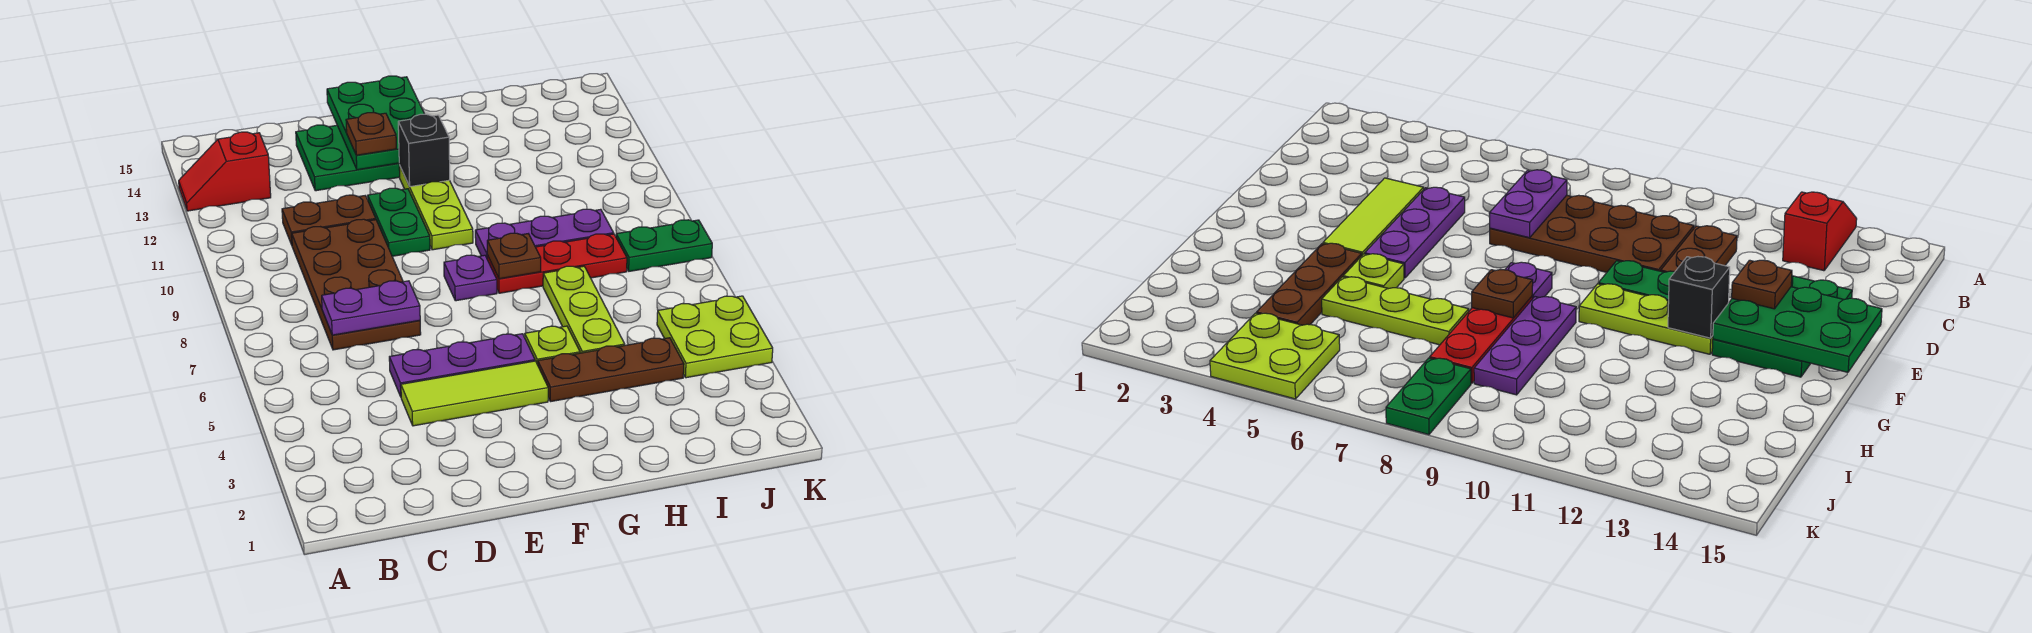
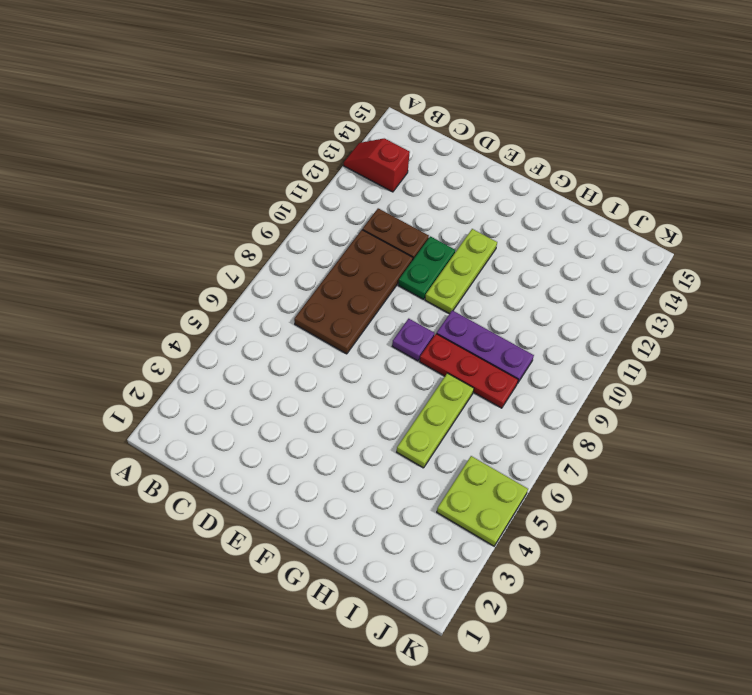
none -> lime 1x3 tile [401,361,548,426]
none -> purple 1x3 plate [389,334,535,396]
none -> green 2x3 plate [296,125,400,191]

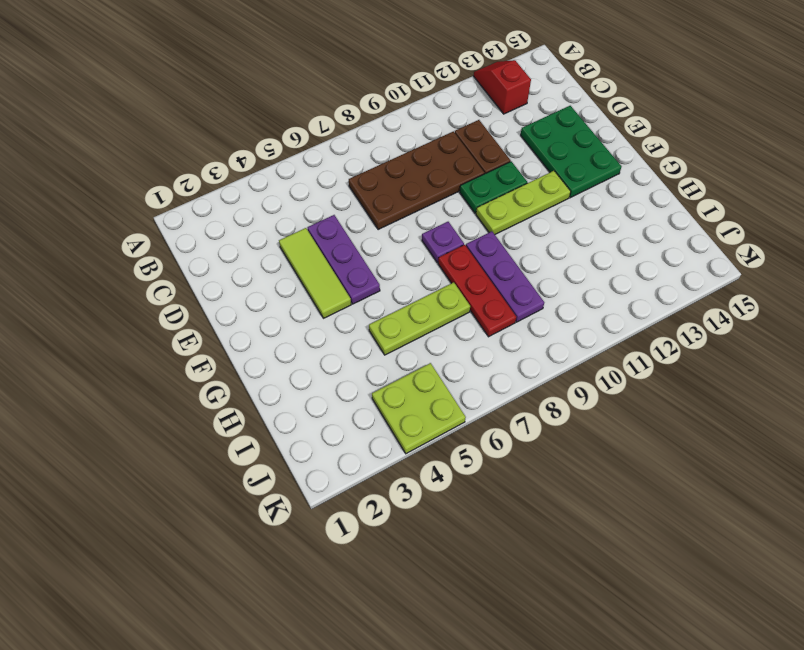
none -> brown 1x3 plate [538,338,684,402]
none -> lime 1x1 plate [525,326,580,365]
none -> green 1x2 plate [616,220,712,271]

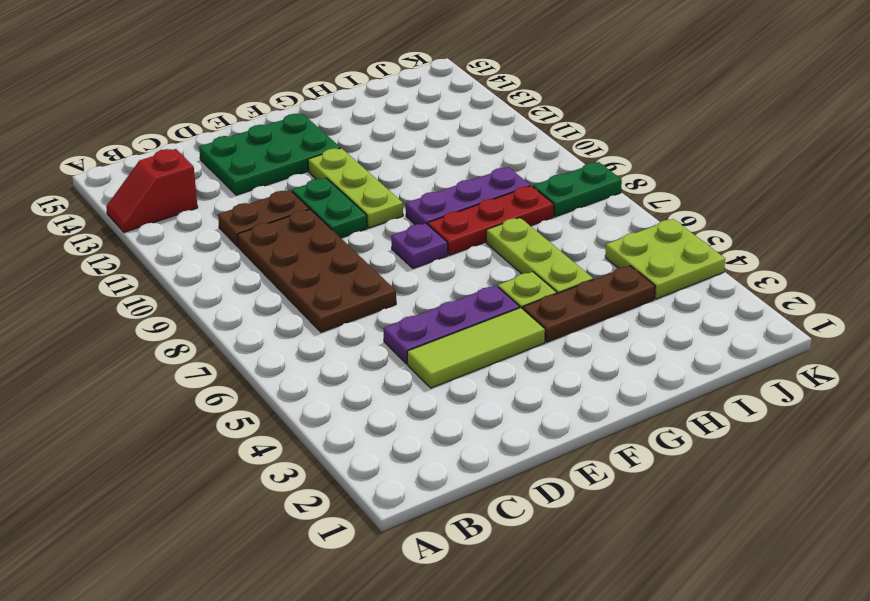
none -> purple 1x2 plate [322,281,420,335]
none -> green 2x3 plate [327,76,424,170]
none -> black 1x1 brick [398,114,450,187]

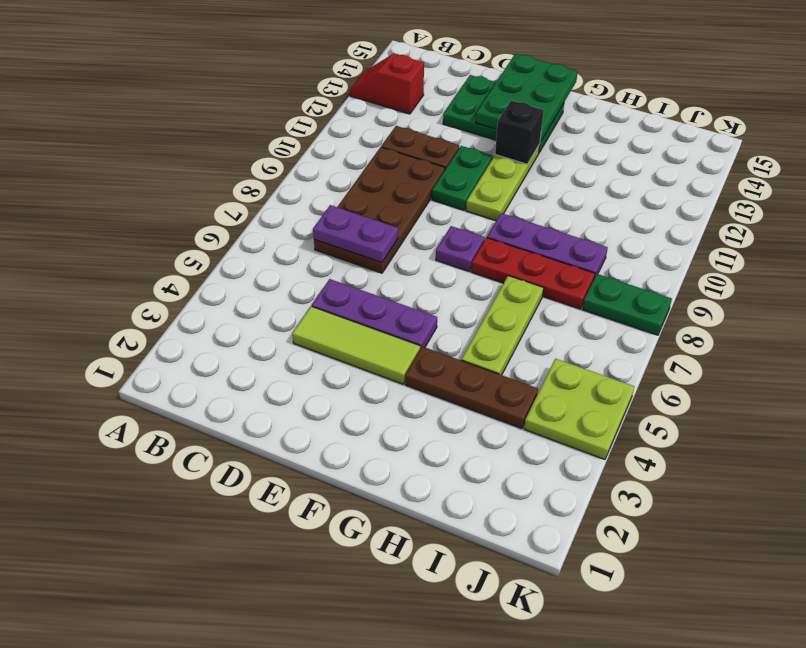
none -> lime 1x1 plate [525,326,580,365]
none -> brown 1x1 plate [487,233,541,279]
none -> brown 1x1 plate [346,112,396,155]

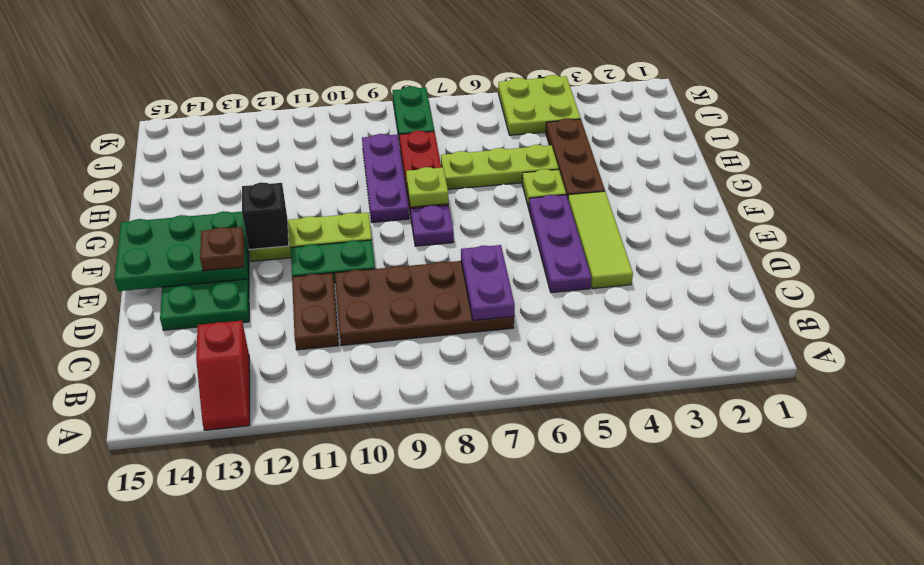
lime 1x1 plate [406,167,448,207] -> brown 1x1 plate [487,233,541,279]

